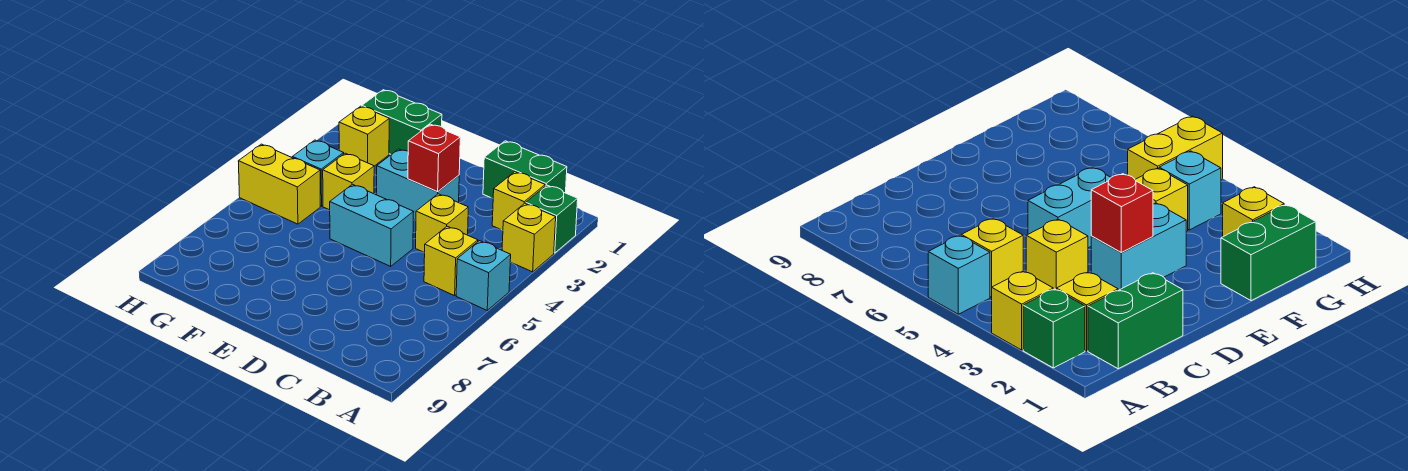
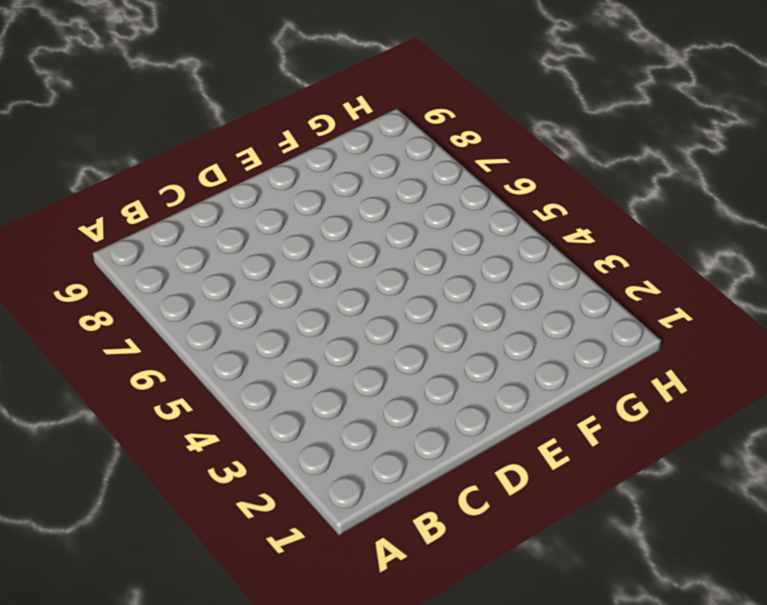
none -> green 1x1 brick [526,185,578,253]
none -> yellow 1x1 brick [502,203,556,272]
none -> cyan 1x1 brick [456,241,511,310]

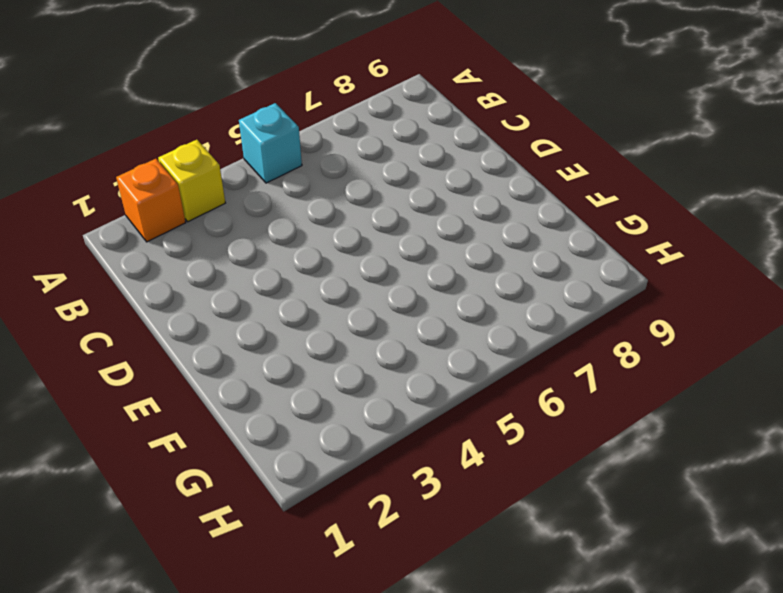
orange 1x1 brick [116,159,186,242] -> green 1x1 brick [526,185,578,253]
none -> green 1x2 brick [483,141,567,198]
none -> yellow 1x1 brick [492,172,545,230]
none -> yellow 1x1 brick [424,226,478,296]

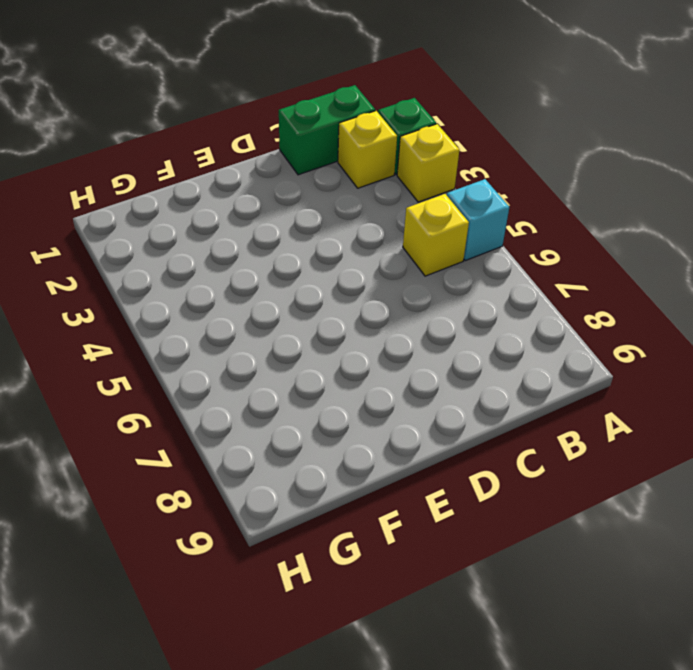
none -> yellow 1x1 brick [416,194,468,253]
none -> cyan 1x2 brick [377,149,459,220]
none -> cyan 1x2 brick [330,184,414,266]

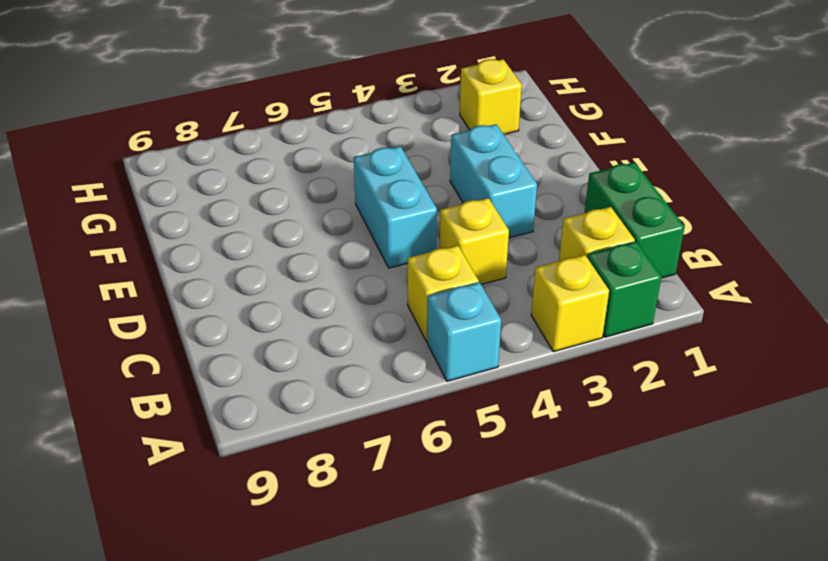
none -> green 1x2 brick [362,90,442,154]
none -> yellow 1x1 brick [323,153,374,210]
none -> cyan 1x1 brick [292,140,344,206]

